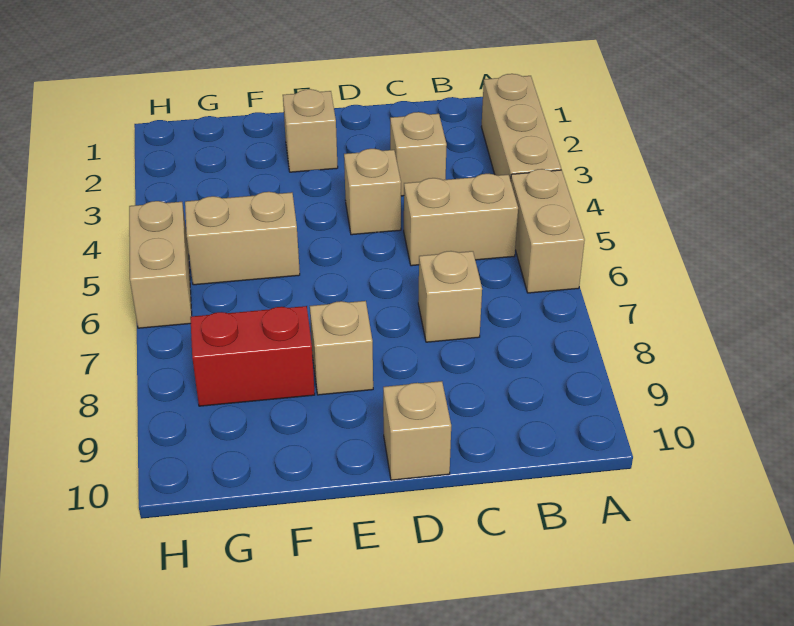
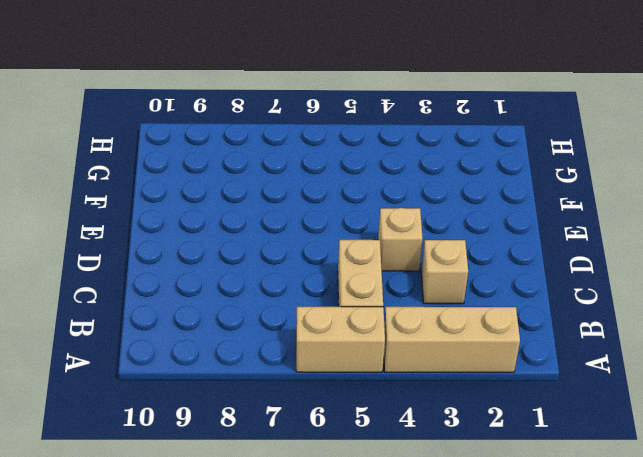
none -> tan 1x1 brick [418,251,482,342]
none -> tan 1x1 brick [383,381,451,480]
none -> tan 1x1 brick [283,89,338,172]

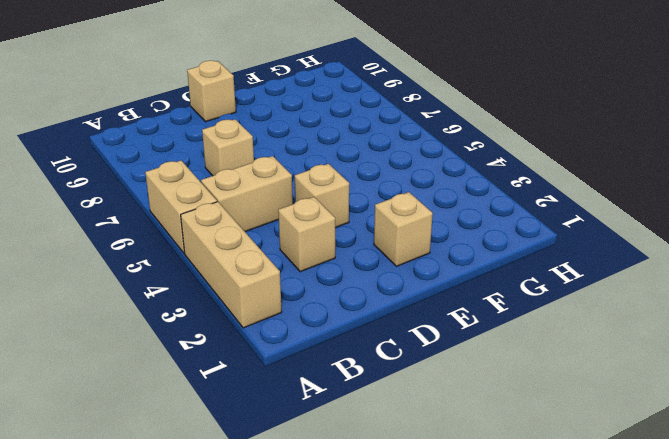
none -> tan 1x1 brick [310,301,373,395]
none -> tan 1x2 brick [185,192,300,285]
none -> red 1x2 brick [190,306,315,406]

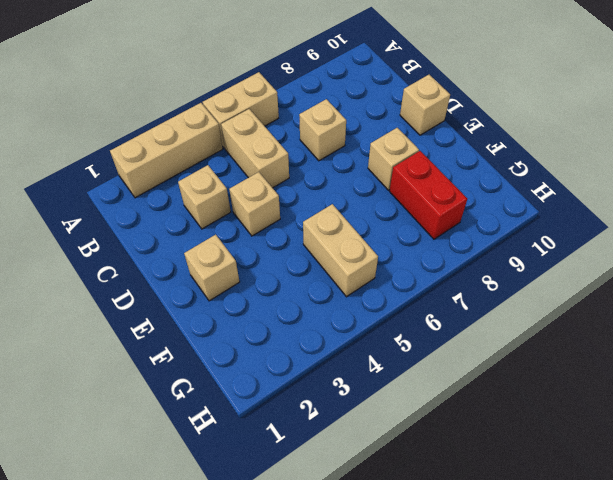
none -> tan 1x2 brick [129,201,192,328]

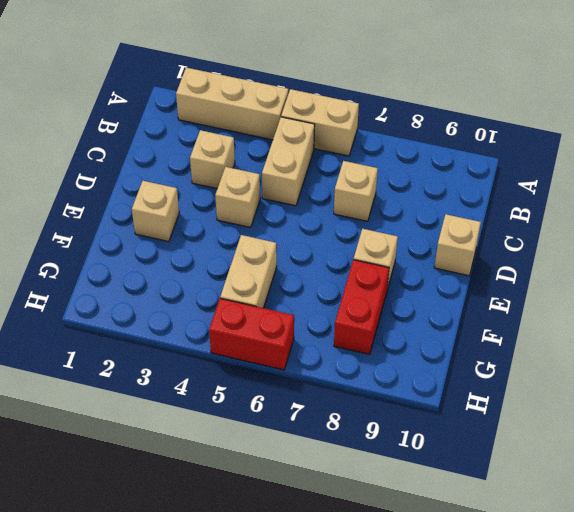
red 1x2 brick [209,298,294,370] -> tan 1x2 brick [129,201,192,328]

